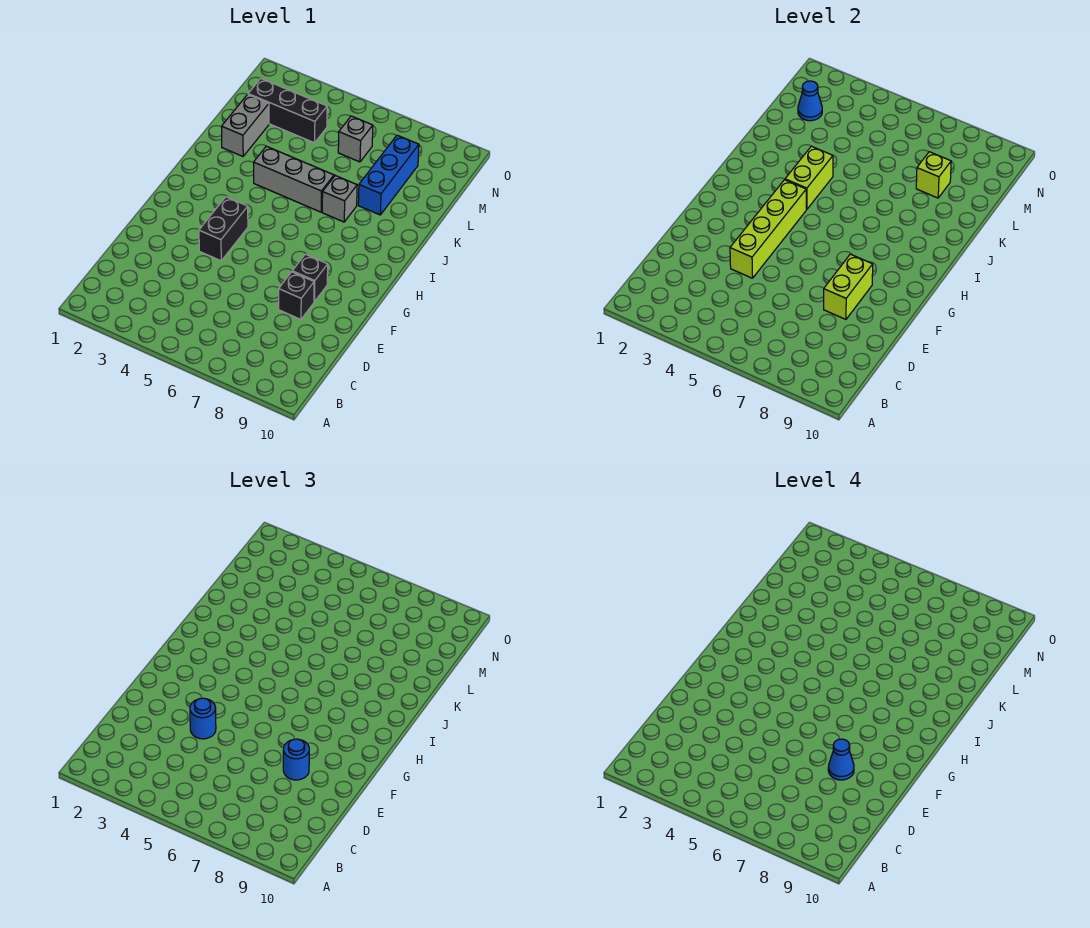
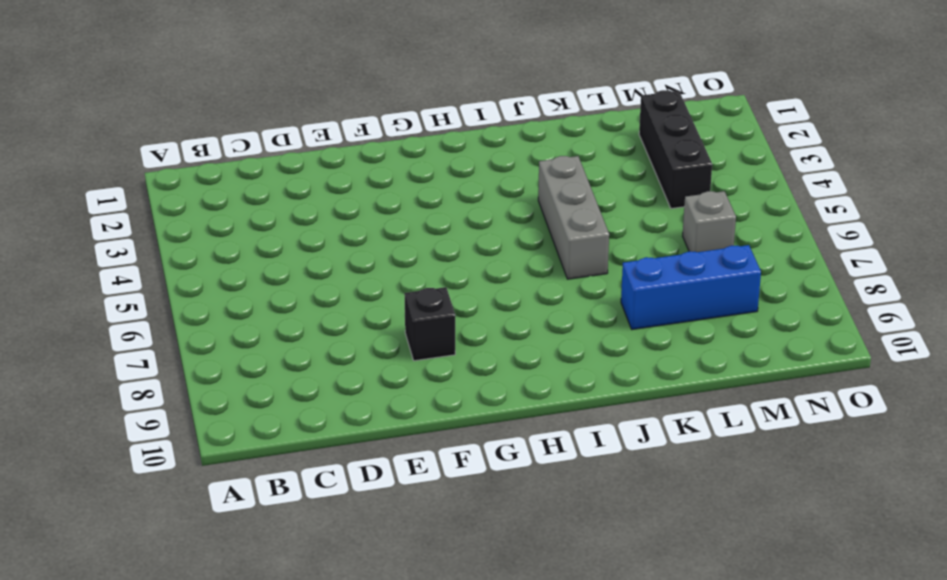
none -> black 1x1 brick [279,272,314,319]
none -> black 1x2 brick [199,197,248,261]
none -> grey 1x1 brick [322,176,357,222]

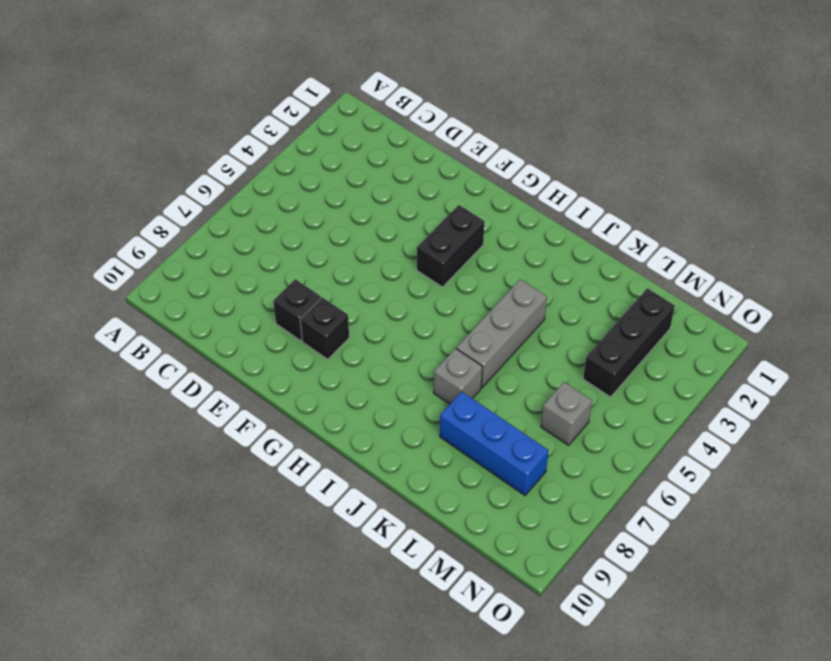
black 1x2 brick [417,205,485,287] -> black 1x2 brick turned to [199,197,248,261]
none -> grey 1x2 brick [222,94,269,156]
none -> lime 1x4 brick [730,180,806,278]
none -> lime 1x2 brick [824,254,873,319]

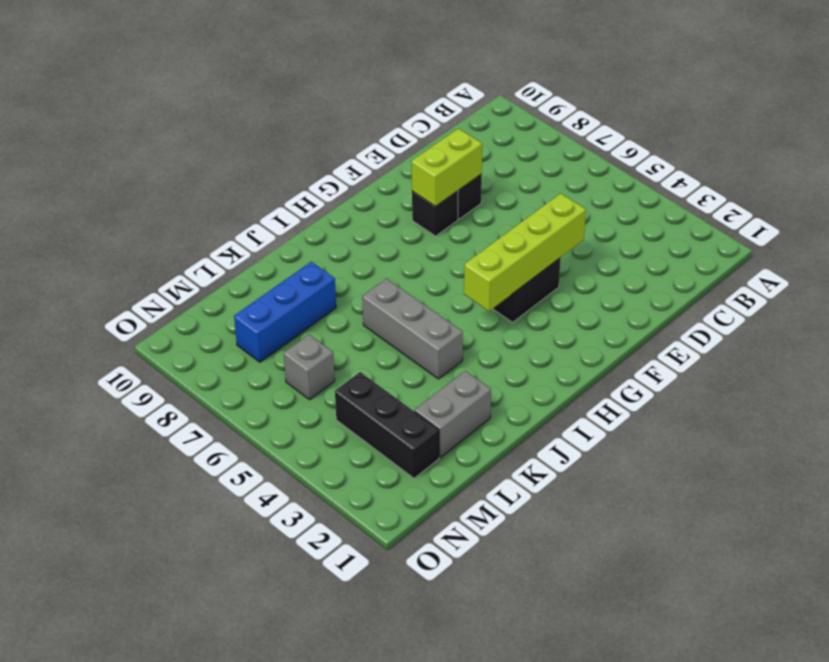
none -> grey 1x1 brick [322,176,357,222]
none -> lime 1x2 brick [785,146,833,209]
none -> lime 1x1 brick [916,152,951,198]

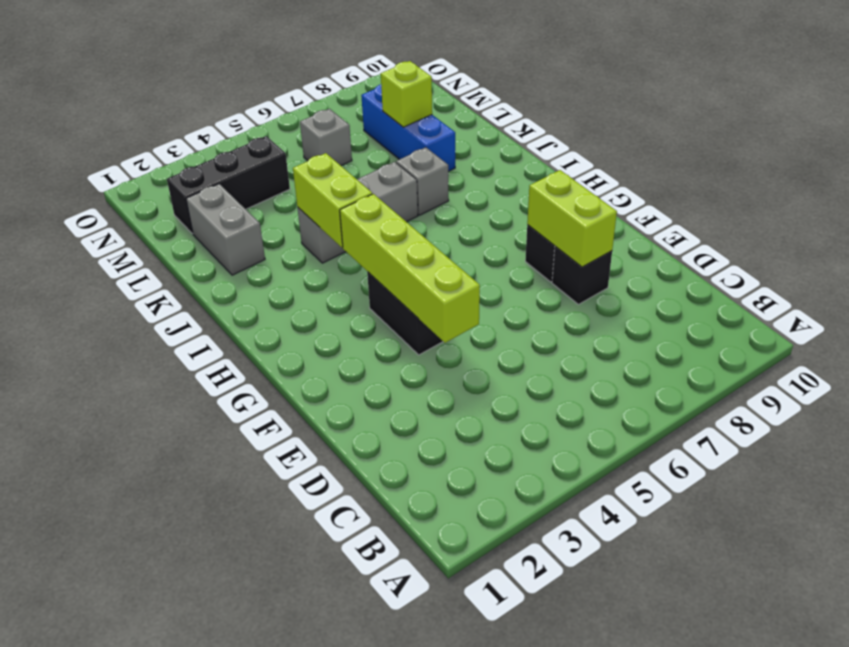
none -> blue 1x1 cone [798,81,822,121]
none -> blue 1x1 round brick [190,698,216,739]
none -> blue 1x1 round brick [283,739,309,780]

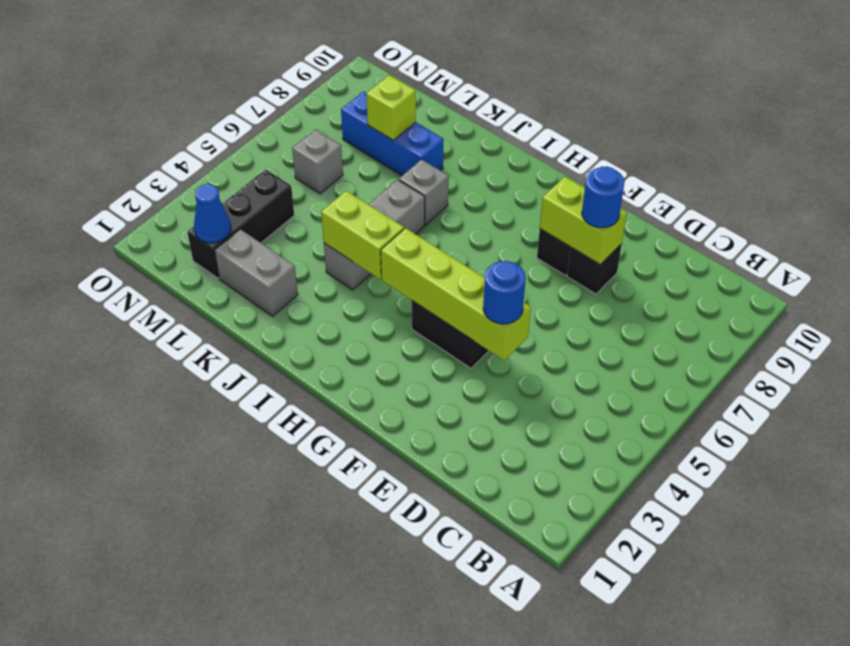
none -> blue 1x1 cone [828,739,854,780]

